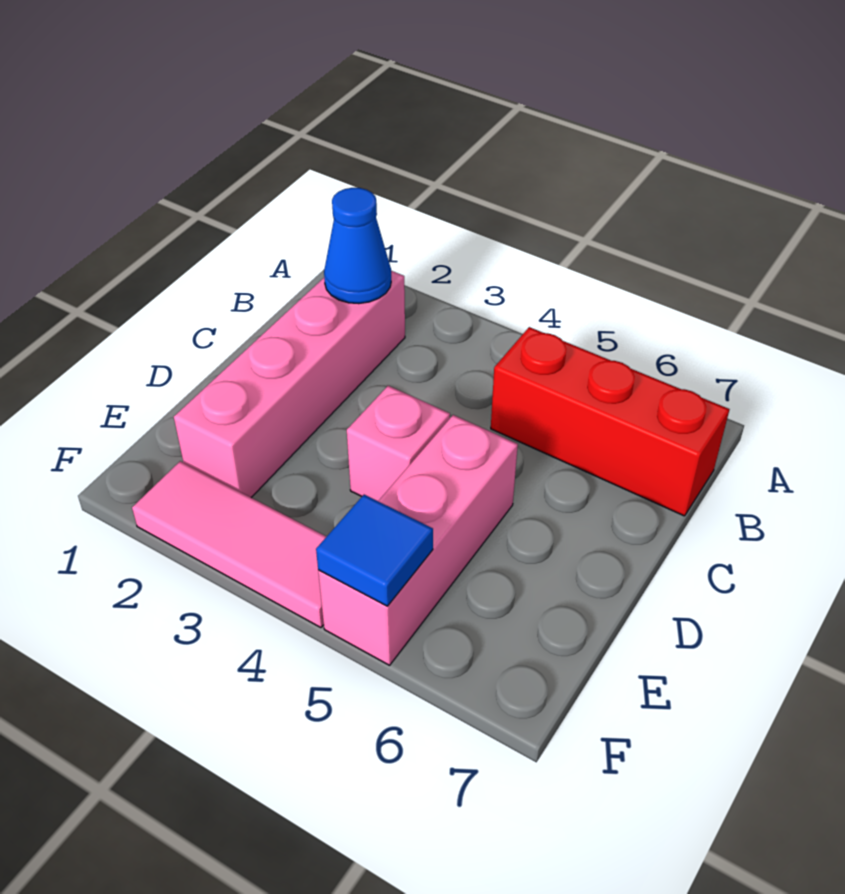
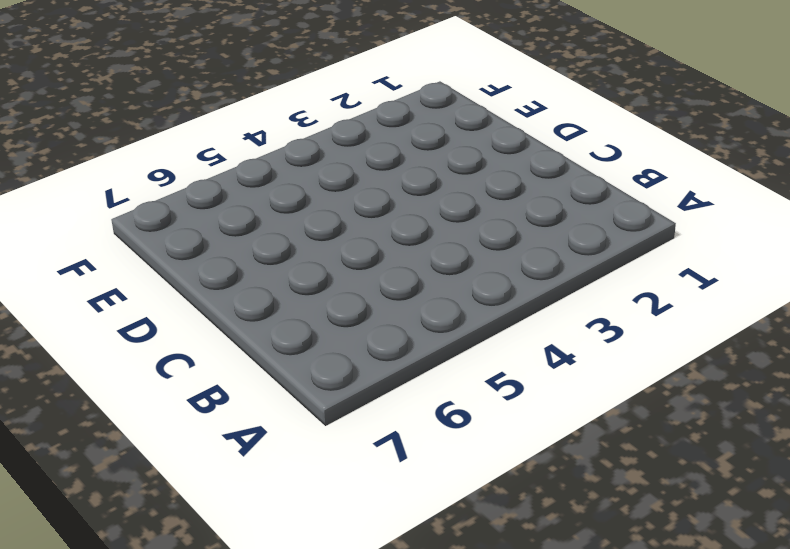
none -> pink 1x4 brick [174,271,405,497]
none -> red 1x3 brick [491,327,730,516]

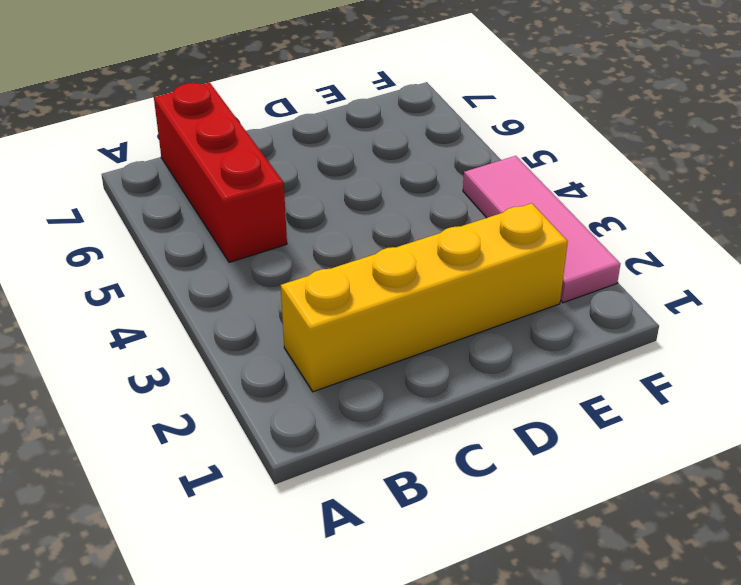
yellow 1x4 brick [281,203,568,392] -> pink 1x4 brick [174,271,405,497]
none -> pink 1x1 brick [347,386,450,501]
none -> pink 1x3 brick [318,415,518,665]

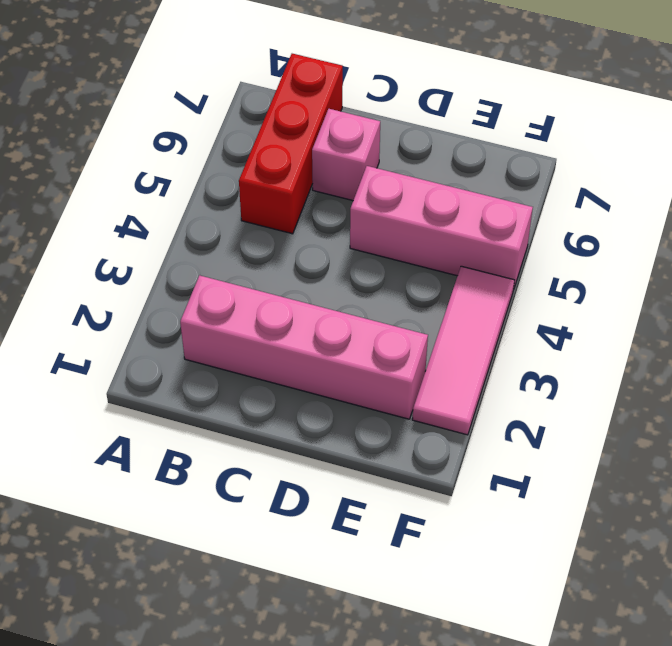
pink 1x1 brick [312,109,380,200] -> pink 1x1 brick moved to [347,386,450,501]
none -> blue 1x1 cone [324,188,391,304]
none -> blue 1x1 tile [316,495,433,606]

